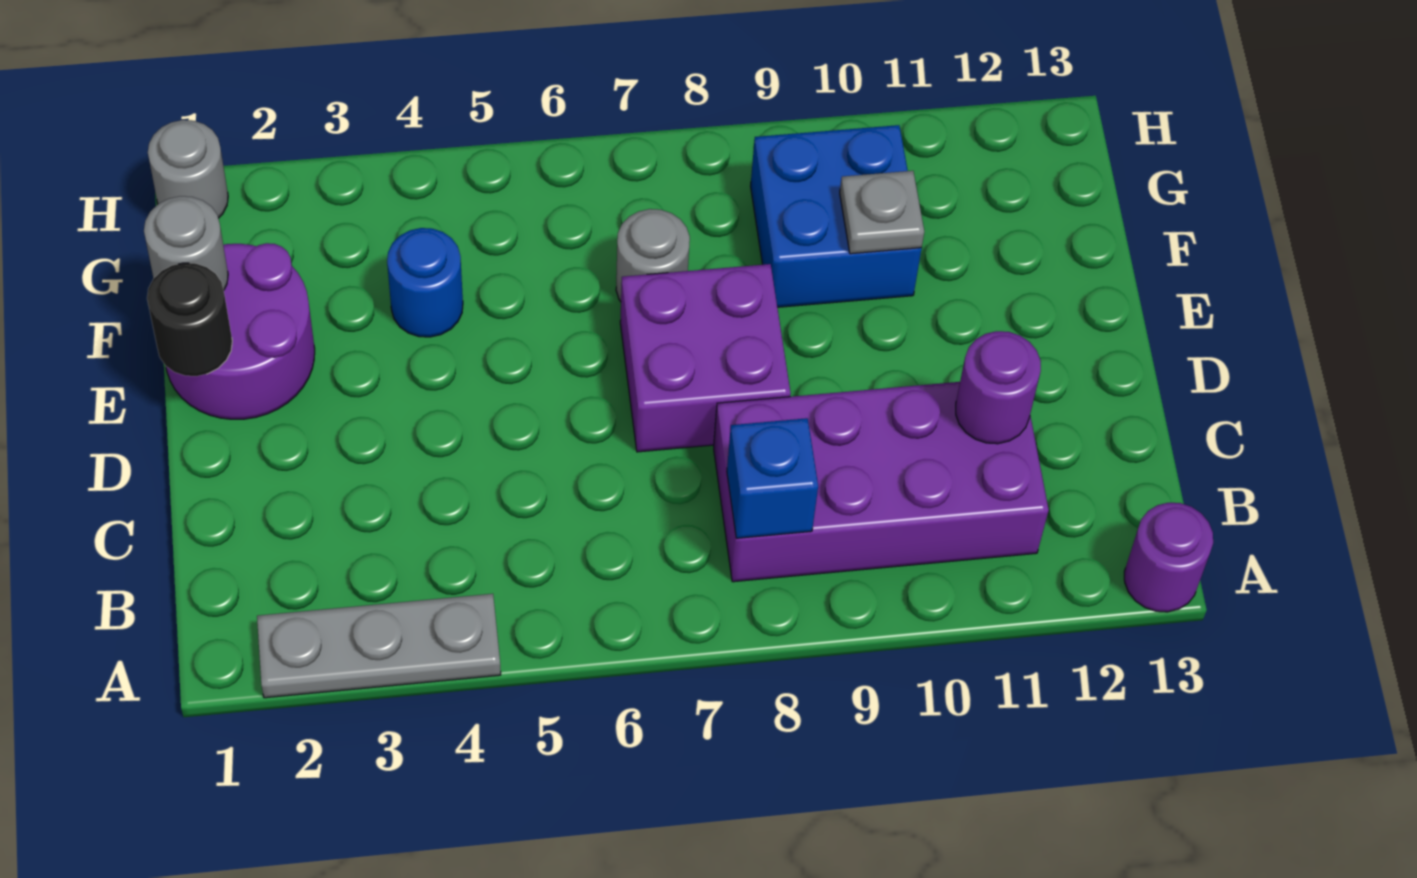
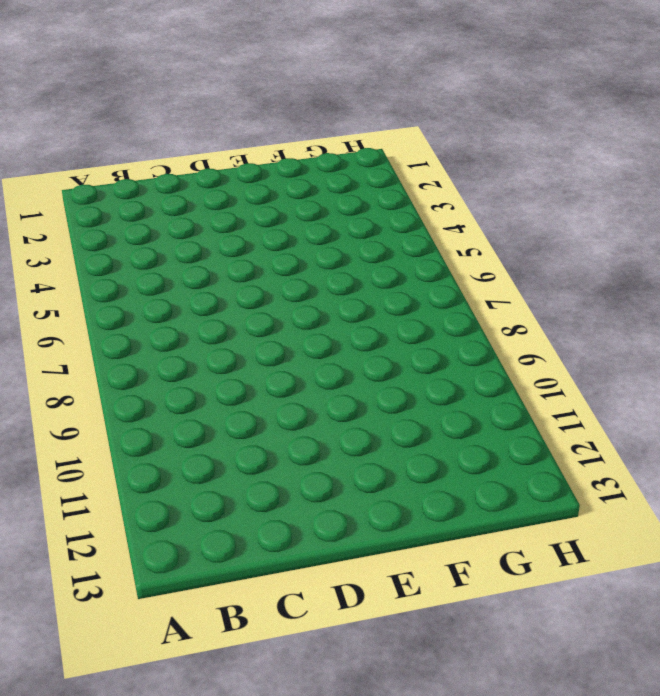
none -> grey 1x3 plate [257,594,501,698]
none -> purple 1x1 round brick [1124,503,1213,612]
none -> purple 2x4 brick [714,382,1049,582]

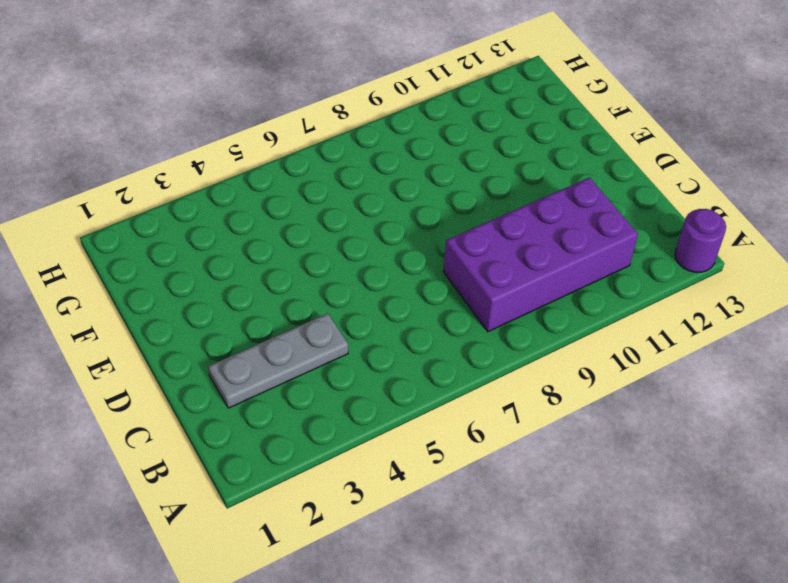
grey 1x3 plate [208,313,348,408] -> grey 1x3 plate moved to [257,594,501,698]
none -> purple 2x2 brick [620,264,791,452]
none -> purple 2x2 round brick [166,243,315,419]
none -> blue 1x1 round brick [387,228,463,337]

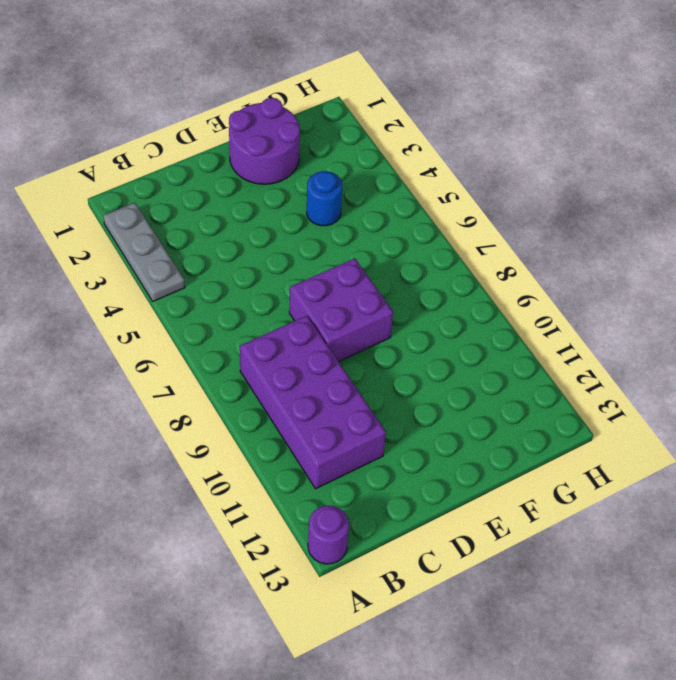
none -> grey 1x1 round brick [616,209,690,302]
none -> blue 2x2 brick [751,125,922,307]
none -> grey 1x1 round brick [148,120,228,218]

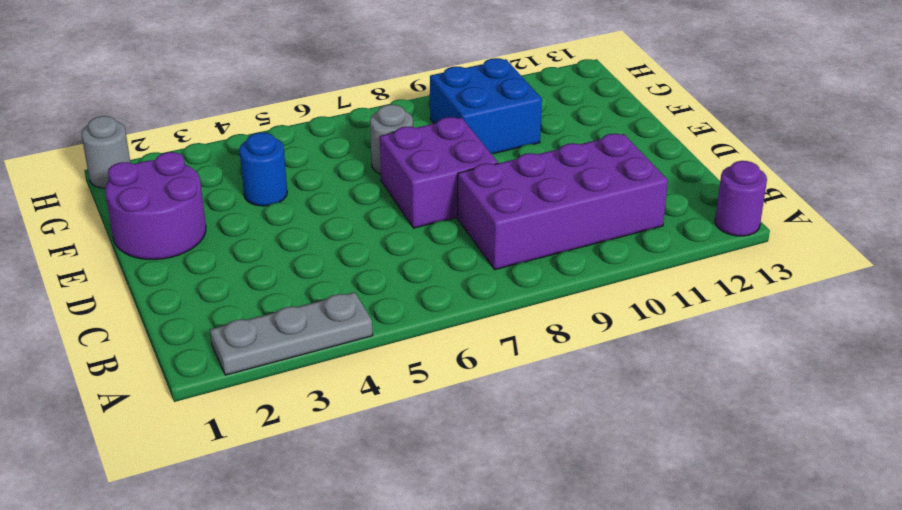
none -> blue 1x1 brick [727,418,818,538]
none -> purple 1x1 round brick [956,331,1041,444]
none -> black 1x1 round brick [147,263,232,376]

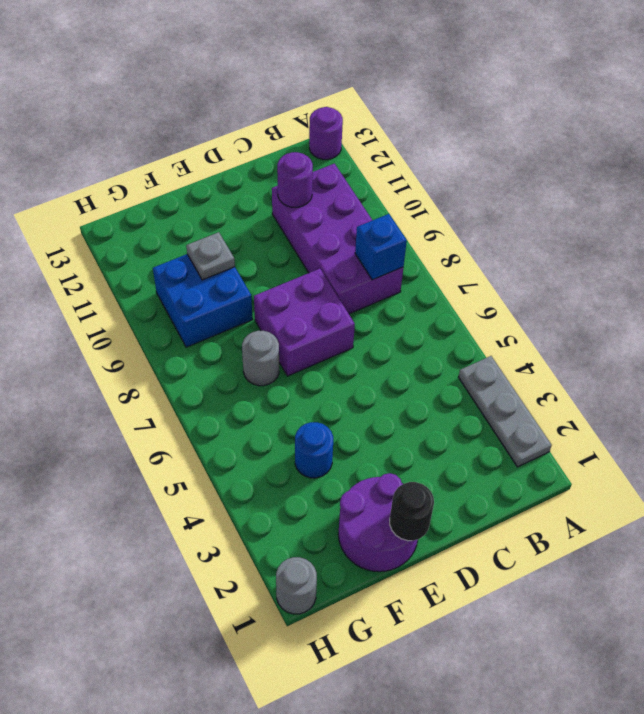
none -> grey 1x1 round brick [144,196,228,290]

